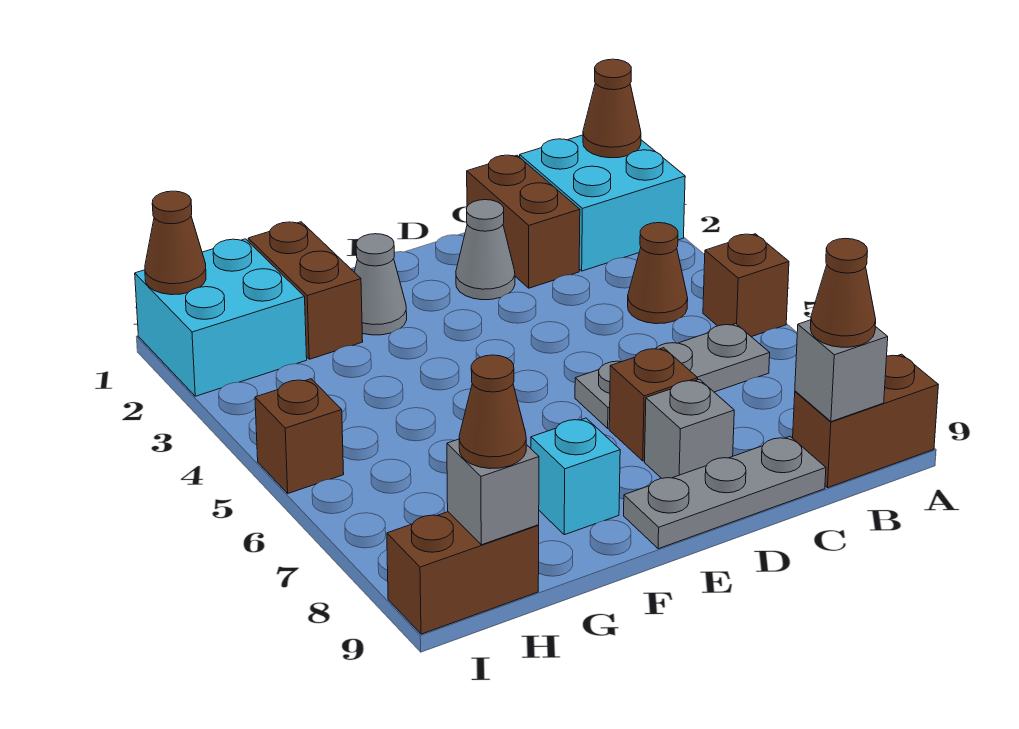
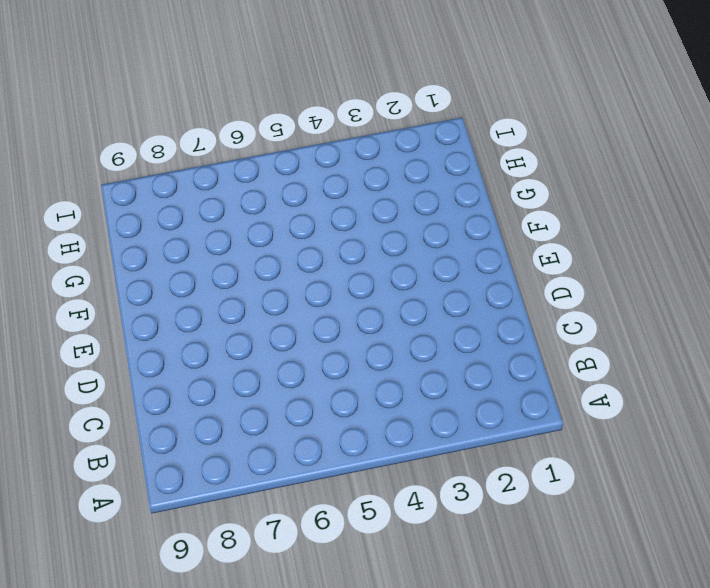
none -> cyan 2x2 brick [520,135,685,271]
none -> brown 1x1 brick [703,234,789,337]
none -> brown 1x2 brick [793,354,938,488]

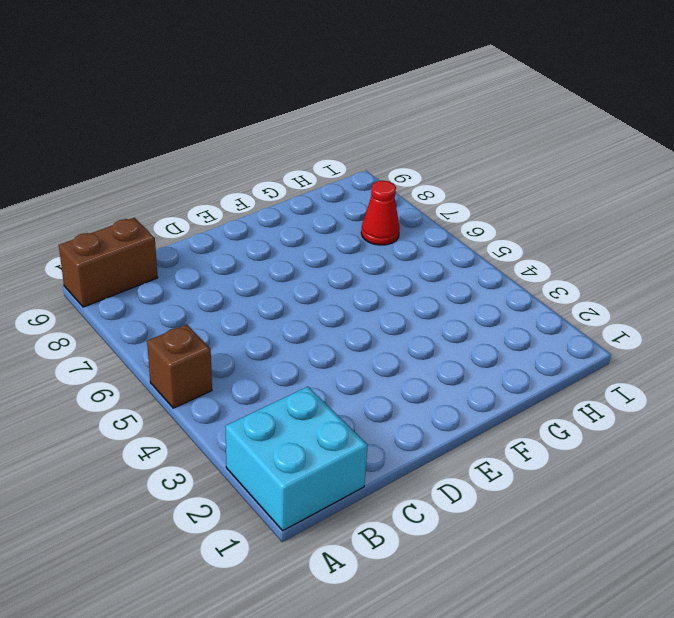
red 1x1 cone [361,181,400,245] -> none
none -> brown 1x1 cone [628,223,688,324]
none -> grey 1x3 plate [575,324,770,428]
none -> brown 1x2 brick [467,155,580,288]

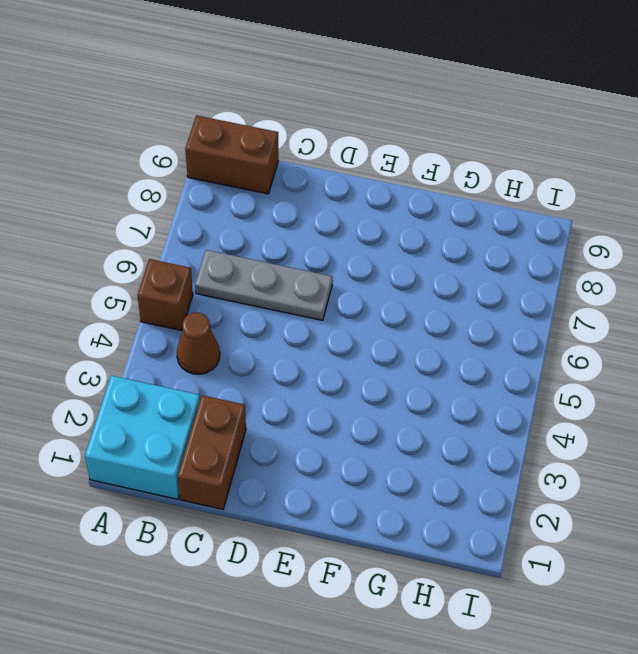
none -> grey 1x3 plate [624,436,826,549]
none -> grey 1x1 cone [456,200,515,300]
none -> brown 1x1 brick [609,348,698,461]

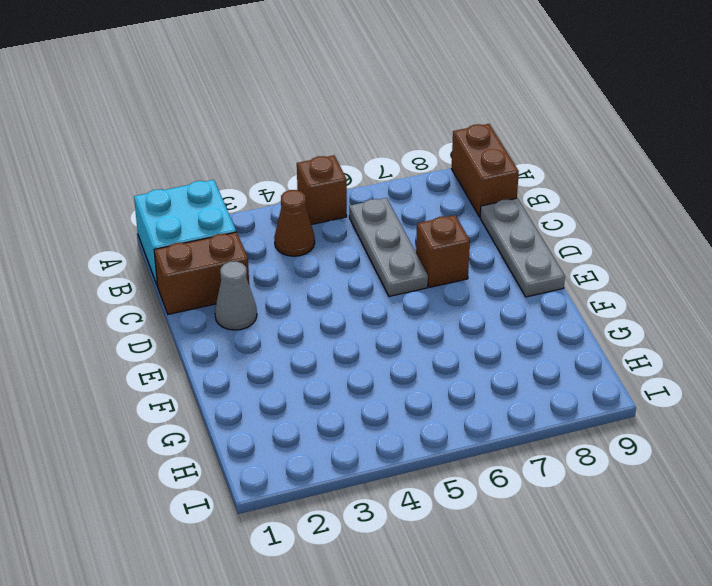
none -> grey 1x1 brick [644,379,734,478]
none -> grey 1x1 cone [355,234,407,335]
none -> cyan 1x1 brick [531,418,620,535]

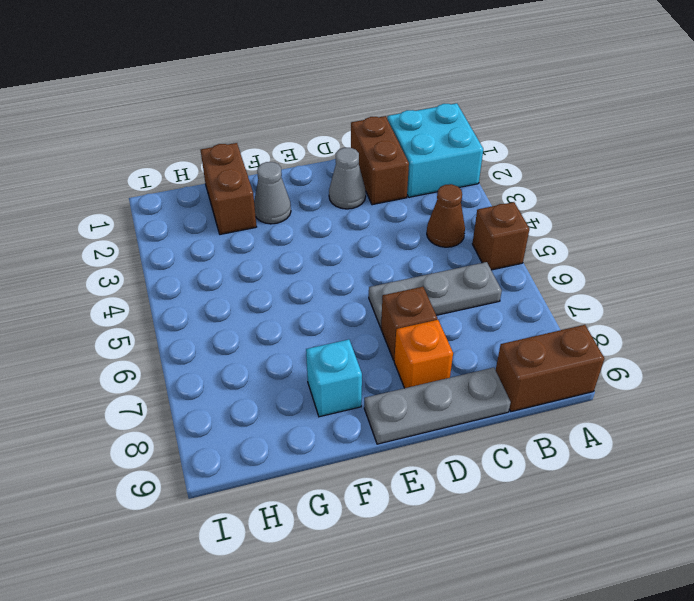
orange 1x1 brick [394,320,453,388] -> grey 1x1 brick [644,379,734,478]
none -> cyan 2x2 brick [135,239,307,396]
none -> brown 1x2 brick [387,512,539,634]
none -> brown 1x1 brick [255,379,344,493]

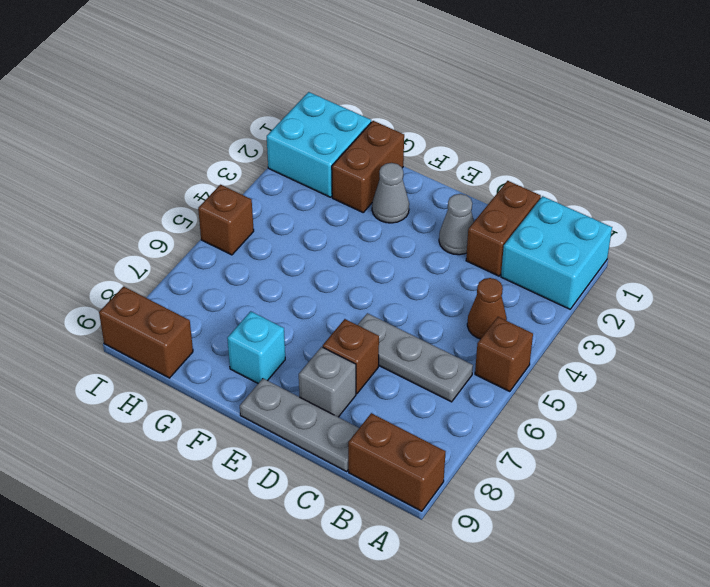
none -> brown 1x1 cone [583,59,641,158]
none -> grey 1x1 brick [795,320,888,422]
none -> grey 1x1 brick [447,439,539,545]

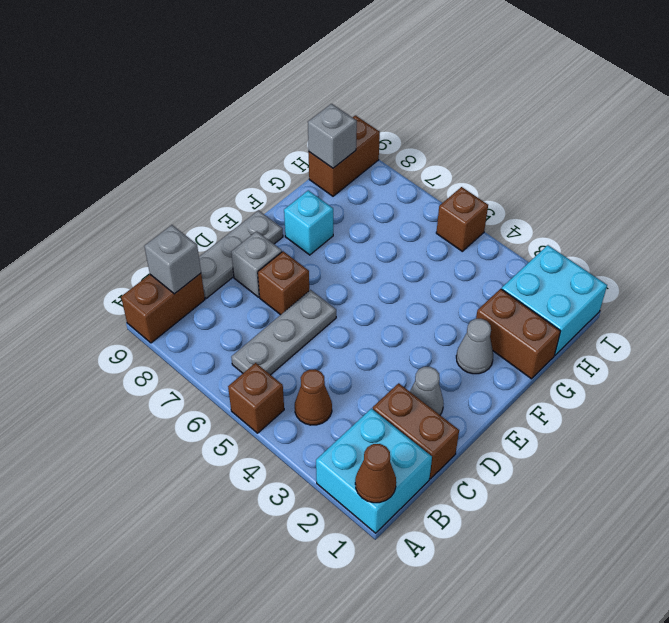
none -> brown 1x1 cone [145,191,206,295]
none -> brown 1x1 cone [810,238,876,347]
none -> brown 1x1 cone [459,355,526,469]

